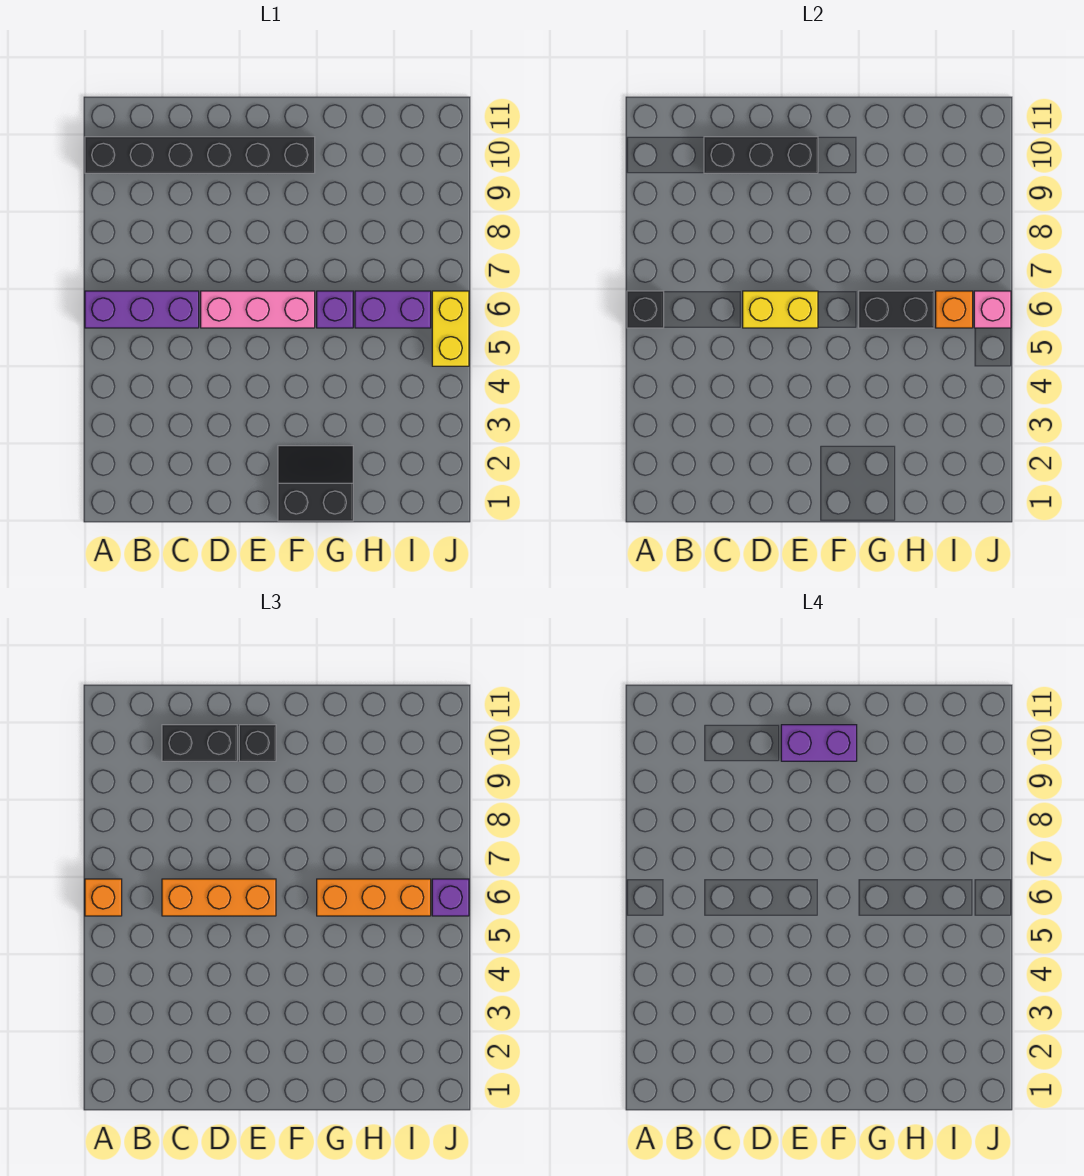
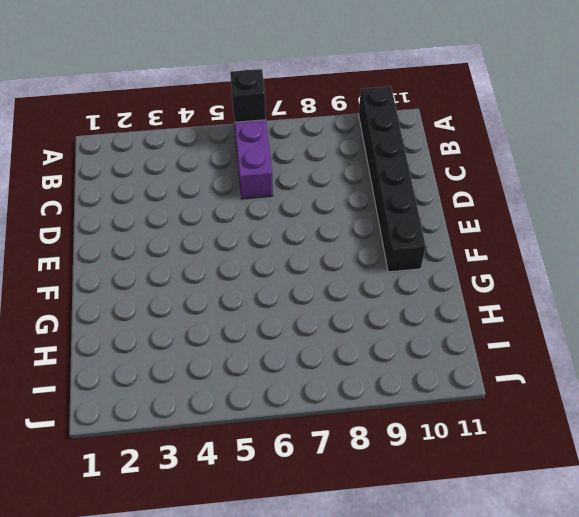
none -> pink 1x3 brick [201,291,315,328]
none -> black 2x2 slope [278,446,353,521]
none -> purple 1x1 brick [317,291,353,328]

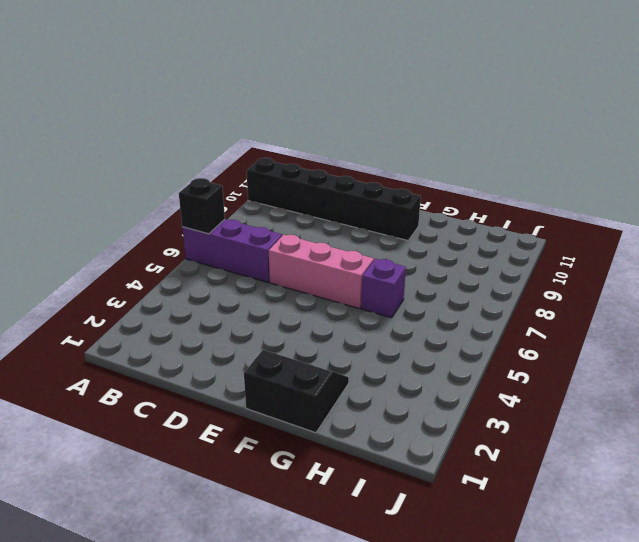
none -> purple 1x2 brick [355,291,431,328]
none -> yellow 1x2 brick [432,291,469,366]
none -> black 1x3 brick [704,137,818,173]

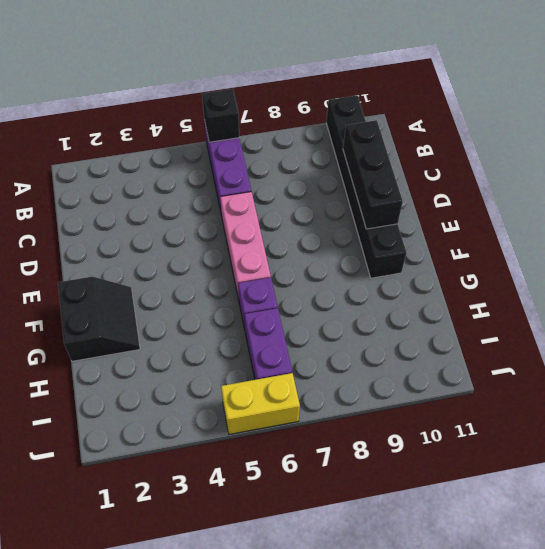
none -> yellow 1x2 brick [743,291,818,328]
none -> black 1x2 brick [859,291,934,328]
none -> orange 1x1 brick [936,291,973,328]

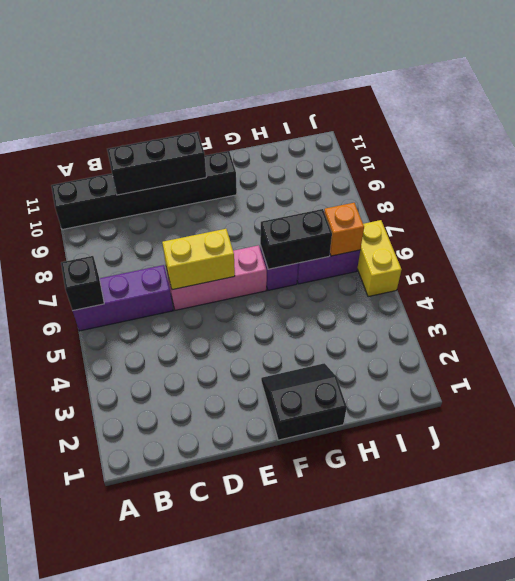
none -> pink 1x1 brick [974,291,1011,328]
none -> orange 1x1 brick [85,879,122,916]
none -> orange 1x3 brick [162,879,276,916]

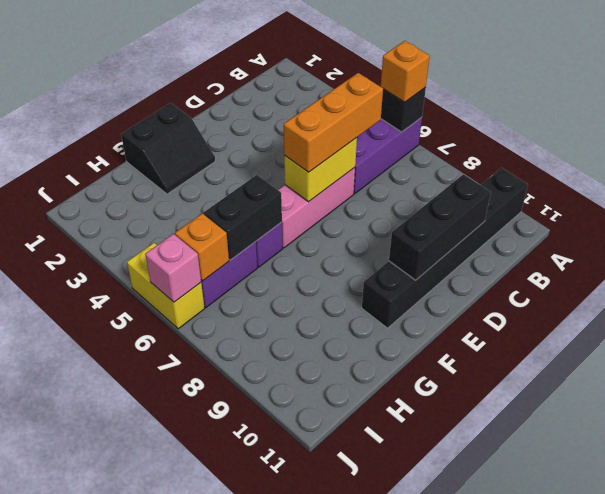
none -> black 1x2 brick [162,725,237,761]
none -> black 1x1 brick [239,725,276,761]
none -> orange 1x3 brick [317,879,431,916]

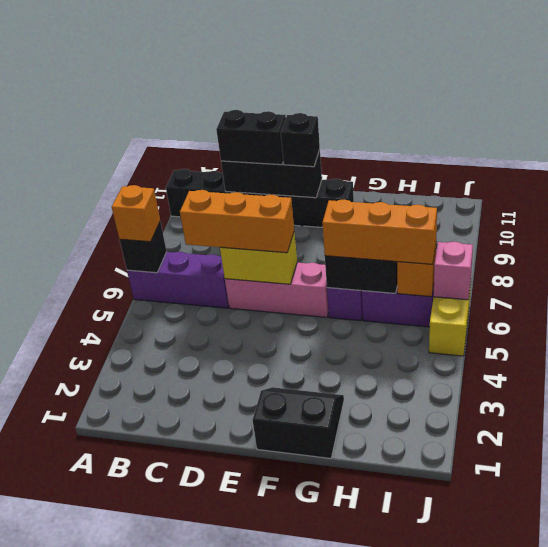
none -> purple 1x1 brick [432,879,469,916]
none -> purple 1x2 brick [781,725,857,761]

